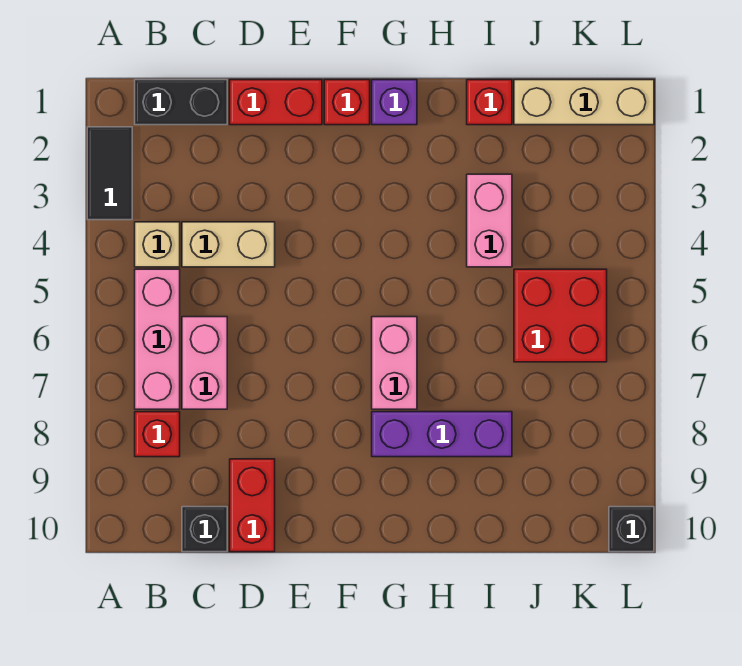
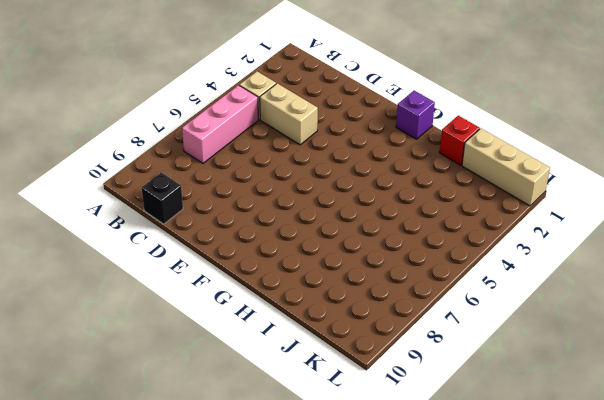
none -> black 1x2 tile [87,127,132,220]
none -> black 1x2 brick [135,80,227,125]
none -> red 1x1 brick [135,412,180,457]

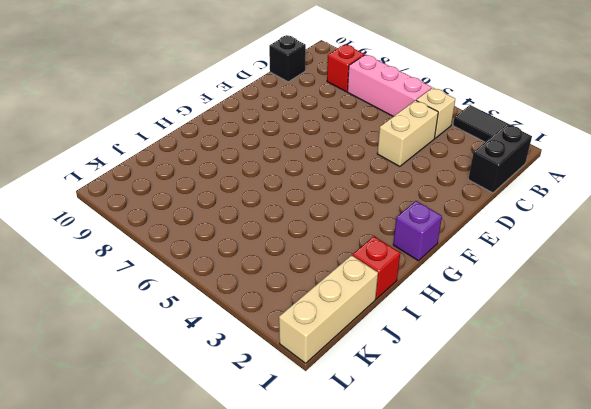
none -> pink 1x2 brick [182,317,227,409]
none -> red 1x2 brick [230,80,322,125]
none -> red 1x2 brick [230,459,275,552]

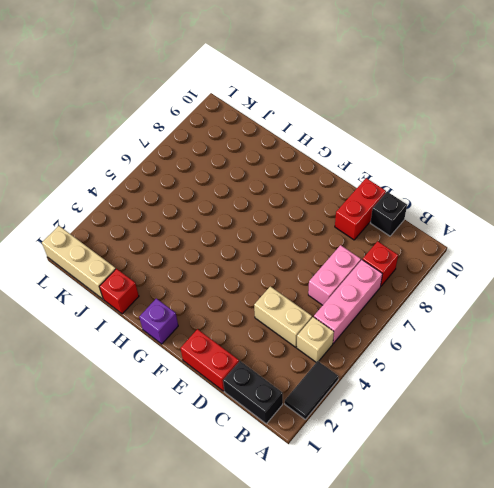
none -> red 1x1 brick [324,80,370,125]
none -> pink 1x2 brick [372,317,417,409]
none -> purple 1x3 brick [372,412,512,457]

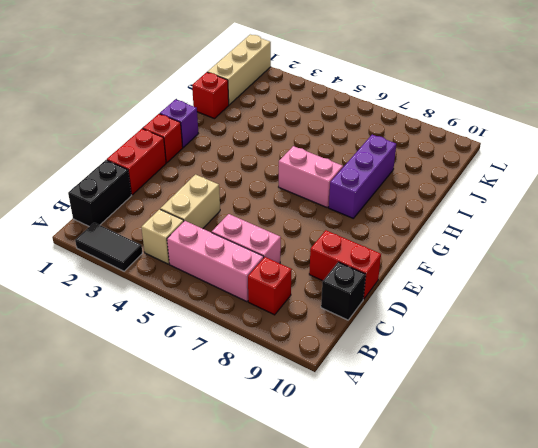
none -> pink 1x2 brick [467,174,512,267]
none -> red 2x2 brick [514,269,607,362]
none -> black 1x1 brick [609,507,654,552]

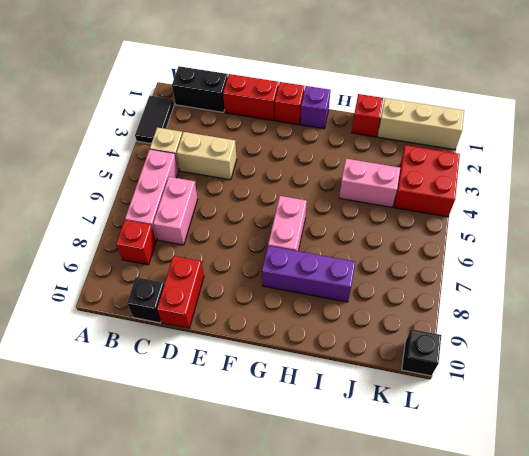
pink 1x2 brick [339,159,400,207] -> pink 1x2 brick turned to [467,174,512,267]
red 2x2 brick [394,145,460,217] -> red 2x2 brick moved to [514,269,607,362]

